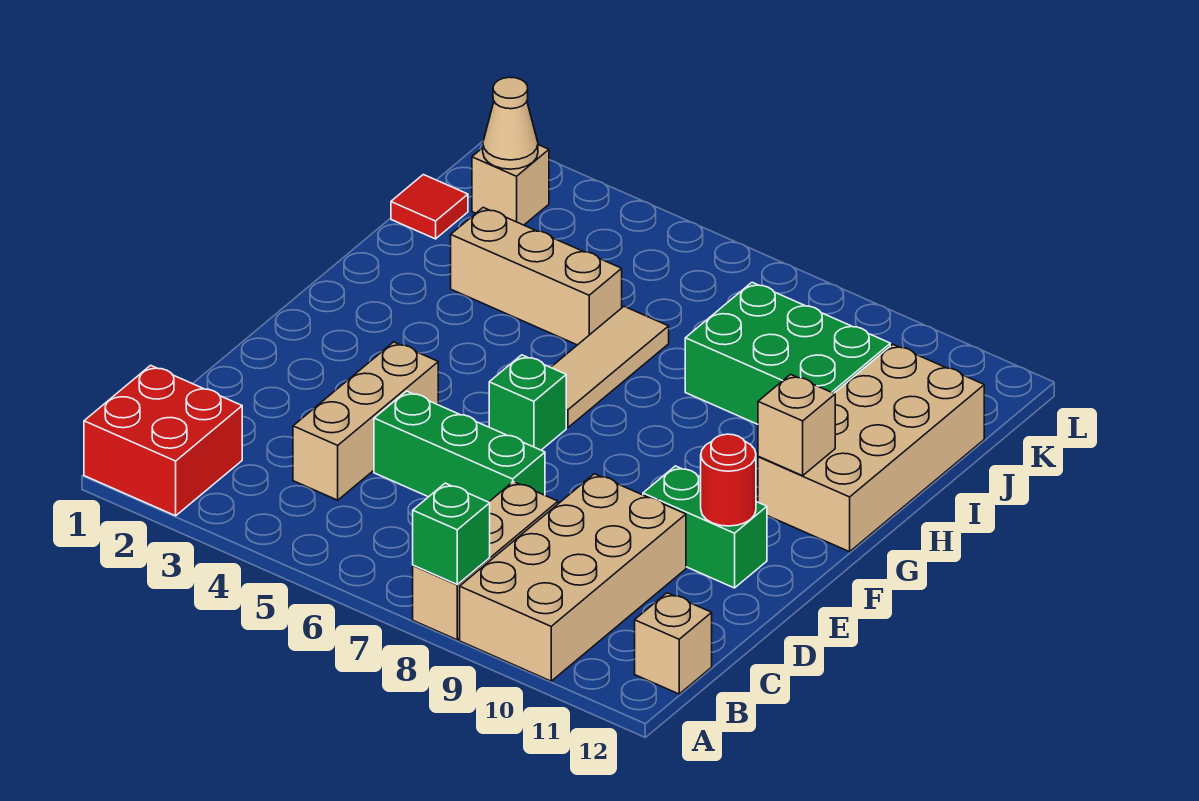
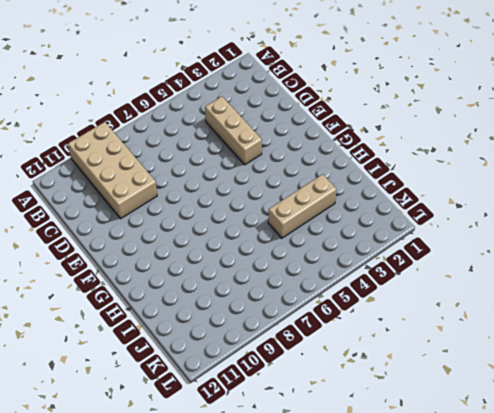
none -> red 2x2 brick [84,365,242,516]
none -> tan 1x3 brick [413,482,558,640]
none -> tan 1x1 brick [635,593,712,694]

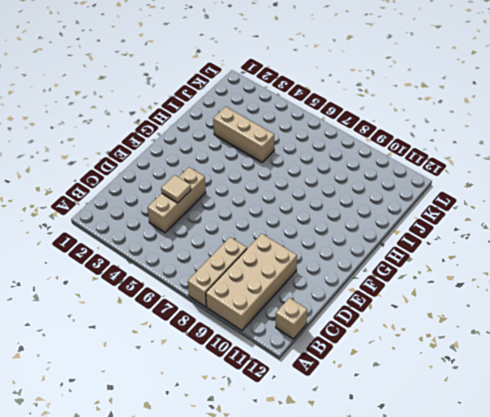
tan 1x1 tile [161,175,191,203] -> none
none -> red 2x2 brick [84,365,242,516]
none -> green 1x3 brick [374,391,545,502]
none -> green 1x2 brick [643,466,767,588]

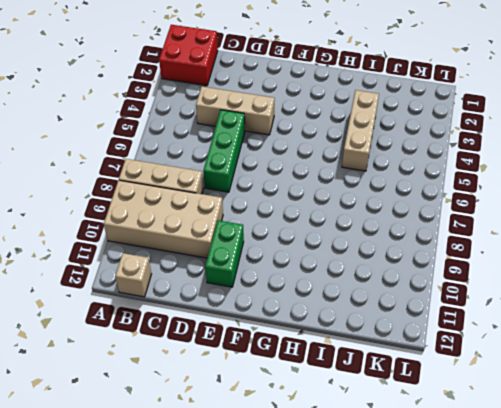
none -> green 1x1 brick [489,355,566,450]
none -> tan 1x3 tile [551,306,669,428]
none -> tan 2x4 brick [758,344,984,552]

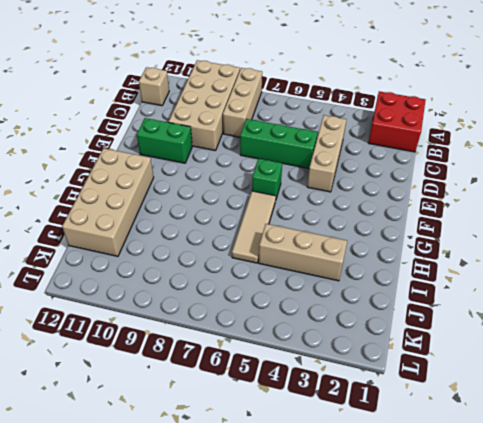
none -> green 2x3 brick [685,282,890,424]
none -> red 1x1 tile [391,175,468,239]
none -> tan 1x1 brick [472,145,549,225]

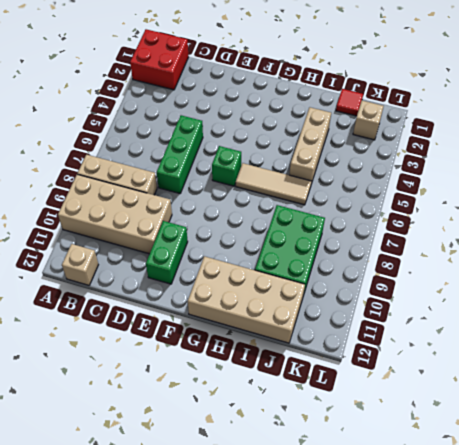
none -> tan 1x3 brick [293,342,438,500]
none -> green 1x1 brick [413,483,490,584]
none -> red 1x1 round brick [701,434,756,526]

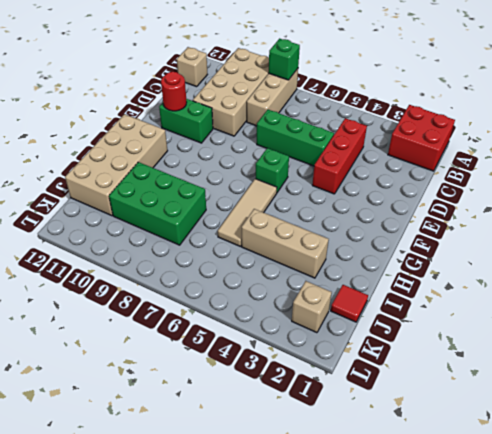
red 1x3 brick [312,118,367,194] -> tan 1x3 brick [293,342,438,500]
none -> tan 1x1 brick [758,374,835,476]
none -> tan 1x1 cone [483,77,538,169]

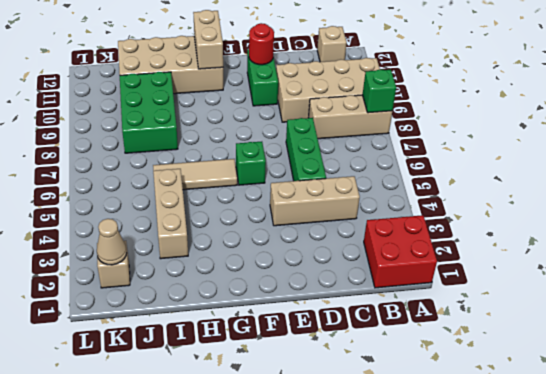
tan 1x2 brick [193,10,223,69] -> tan 1x1 brick [758,374,835,476]
none -> red 1x1 tile [391,175,468,239]

